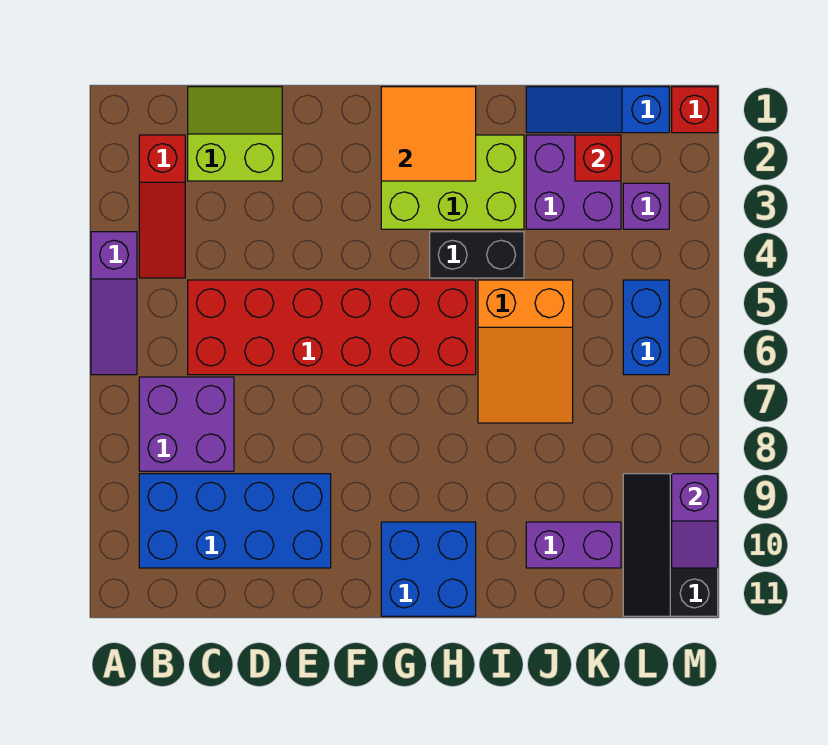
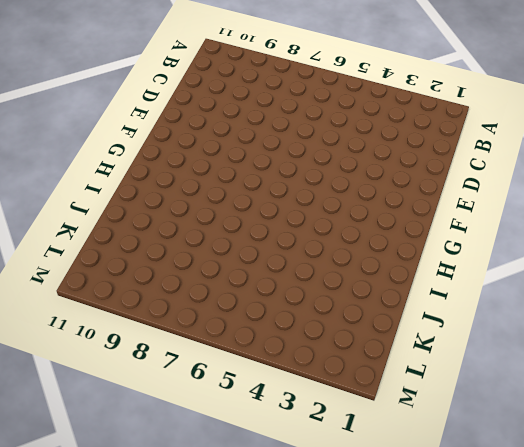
none -> purple 1x3 slope [91,232,137,375]
none -> red 1x3 slope [139,135,185,278]
none -> purple 2x2 brick [139,377,234,471]

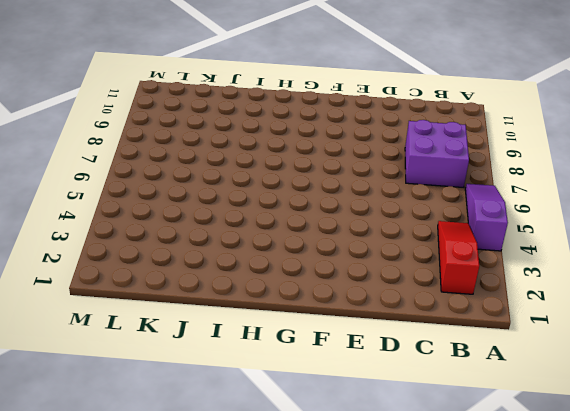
none -> blue 2x4 brick [139,474,331,568]
none -> lime 2x2 slope [188,87,282,181]
none -> red 2x6 brick [188,280,476,375]

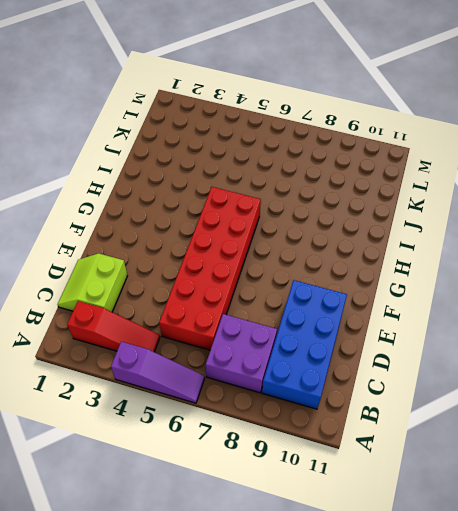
none -> lime 2x3 brick [381,135,524,229]
none -> blue 2x2 brick [381,522,476,616]
none -> black 1x2 brick [430,232,524,278]

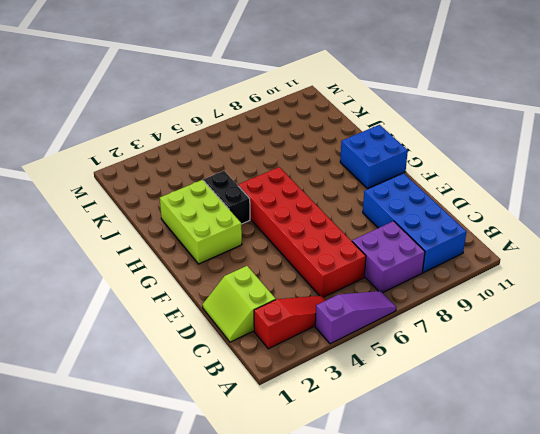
none -> orange 2x3 slope [478,280,573,423]
none -> blue 1x3 slope [526,87,669,133]
none -> purple 2x2 brick [526,135,621,229]

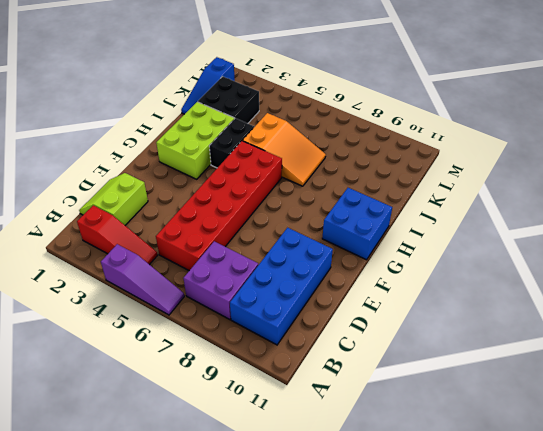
black 2x2 brick [198,76,259,123] -> purple 2x2 brick [526,135,621,229]
none -> purple 1x2 brick [526,522,621,568]
none -> purple 1x1 brick [623,183,669,229]
none -> blue 1x2 brick [623,280,669,375]

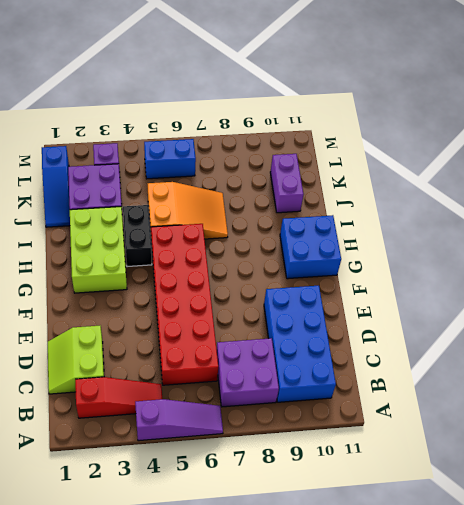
none -> black 2x3 slope [623,474,718,616]
none -> red 1x1 brick [672,87,718,133]
none -> orange 2x2 tile [381,87,476,181]

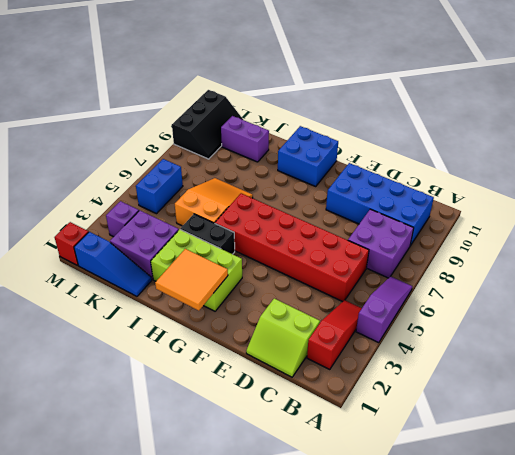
none -> red 1x1 brick [575,135,621,181]
none -> purple 1x2 slope [672,474,718,568]

